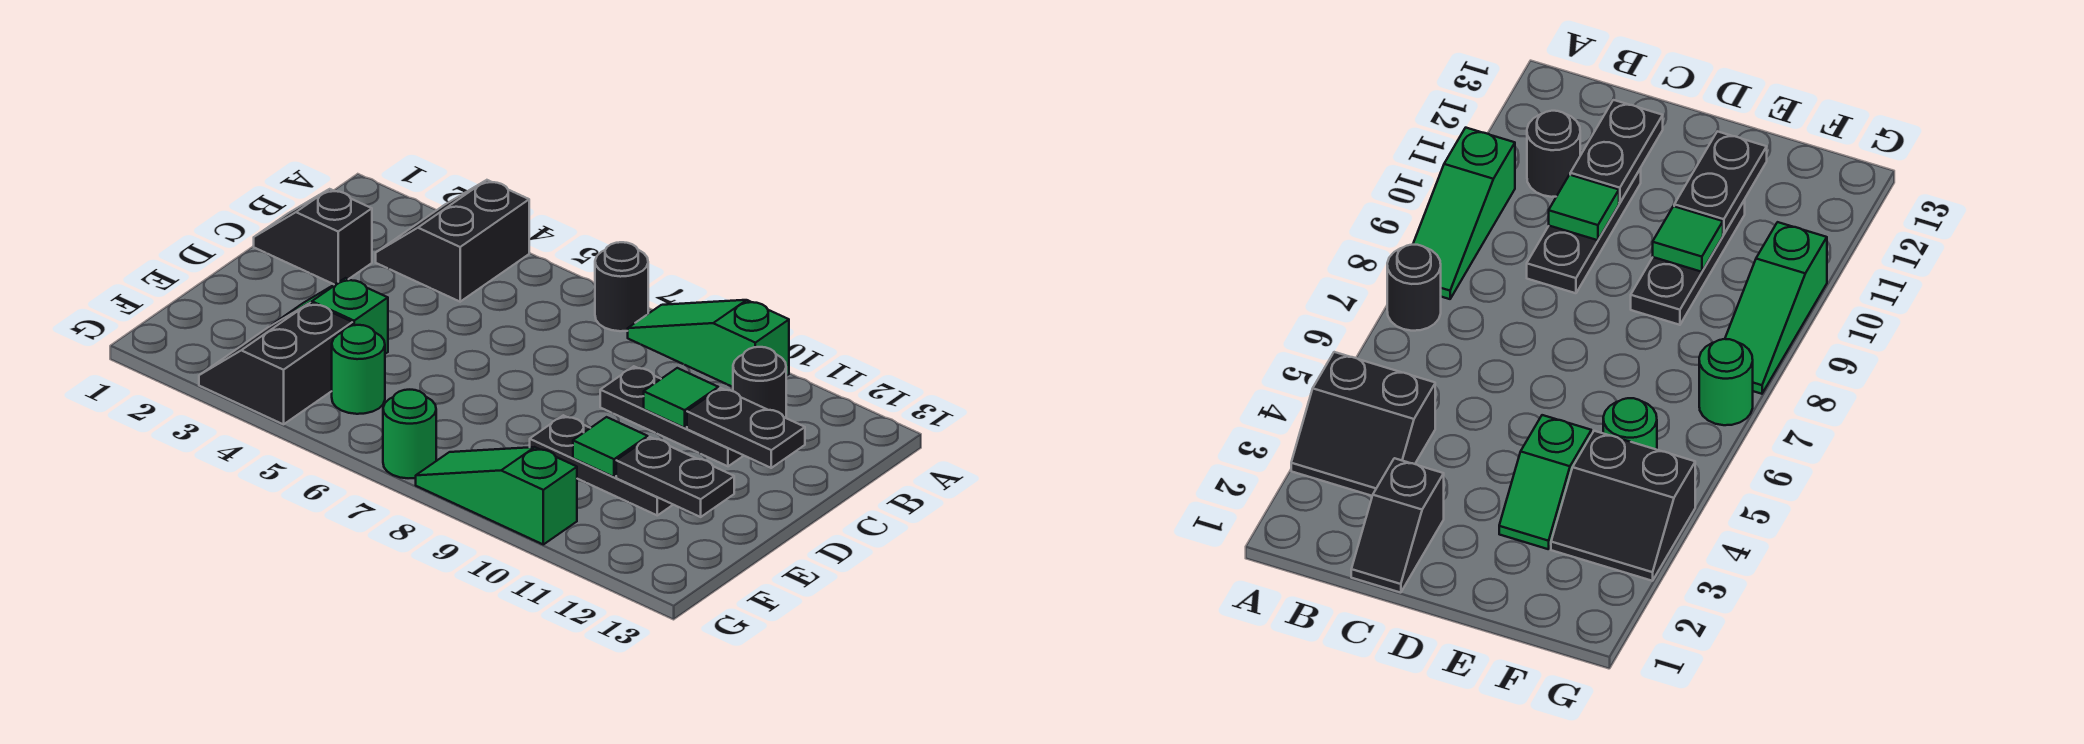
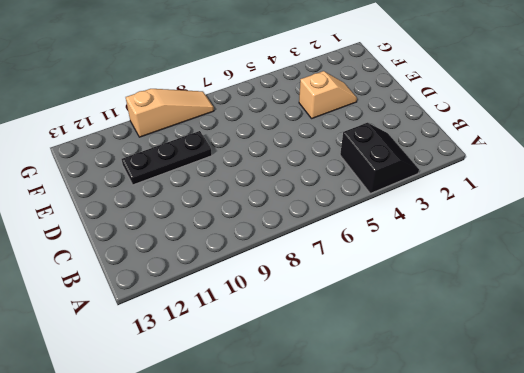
tan 1x2 slope [299,71,357,118] -> green 1x2 slope [275,278,388,354]
tan 1x3 slope [126,89,214,137] -> green 1x3 slope [416,447,577,544]
none -> black 1x1 round brick [595,242,648,331]
none -> green 1x3 slope [628,300,789,387]
none -> black 1x1 round brick [733,347,786,418]

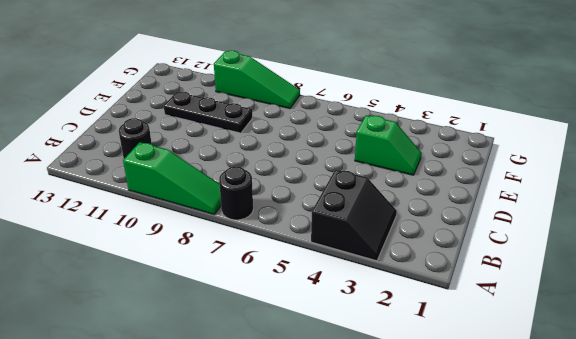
none -> black 1x2 slope [254,189,372,284]
none -> black 1x3 plate [600,366,744,466]
none -> black 2x2 slope [199,303,353,424]

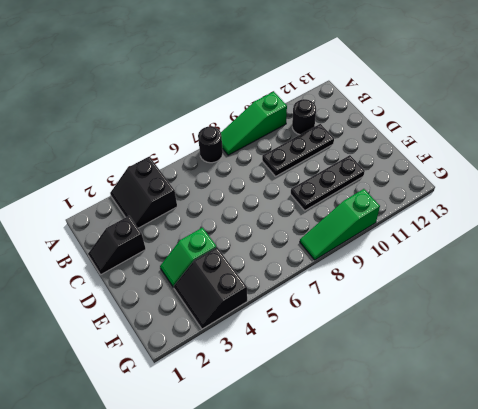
none -> green 1x1 round brick [332,325,385,414]
none -> green 1x1 round brick [383,390,436,478]
none -> green 1x1 tile [644,368,718,428]

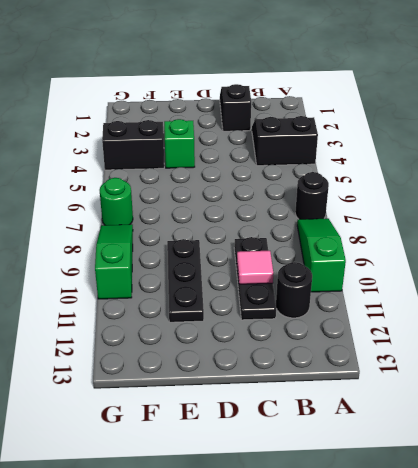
pink 1x1 tile [237,251,273,284] -> green 1x1 tile [644,368,718,428]
none -> green 1x1 round brick [332,325,385,414]
none -> black 1x2 plate [687,388,805,468]
none -> green 1x1 tile [573,417,648,477]

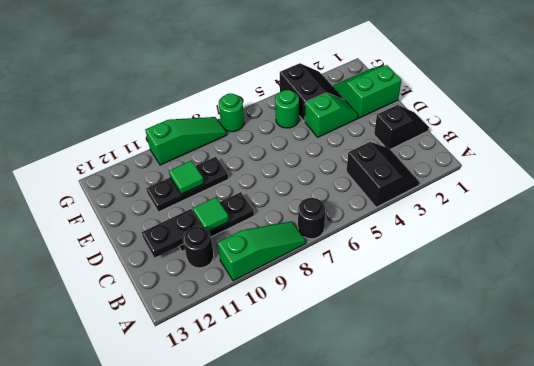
green 2x2 slope [333,65,401,118] -> none
none -> black 1x2 plate [616,437,734,517]

